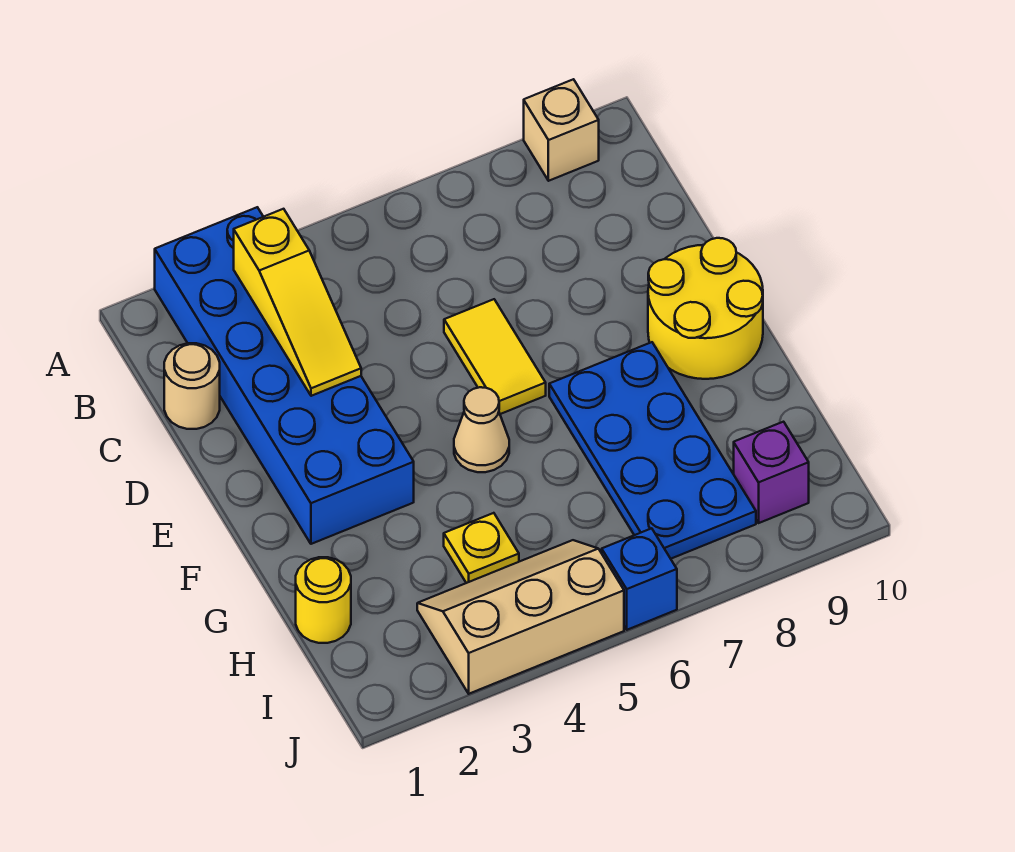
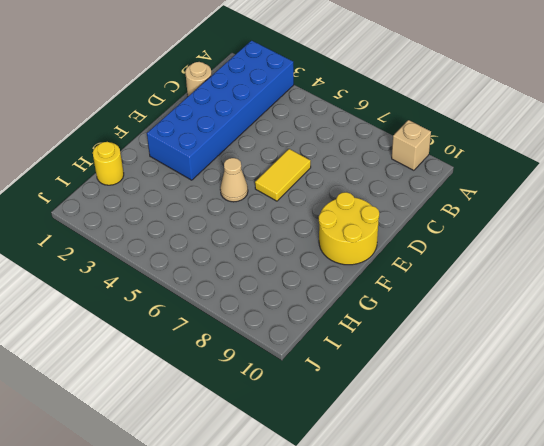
none -> blue 2x4 plate [549,342,756,559]
none -> yellow 1x1 plate [444,513,519,583]
none -> tan 2x3 slope [417,540,624,694]

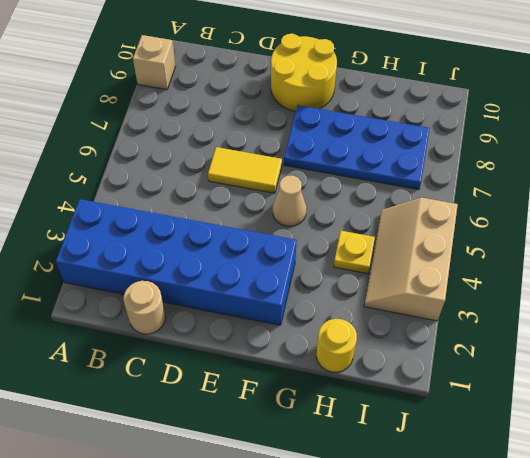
none -> purple 1x1 brick [734,422,809,523]
none -> blue 1x1 brick [602,528,677,630]
none -> yellow 1x3 slope [234,209,361,396]

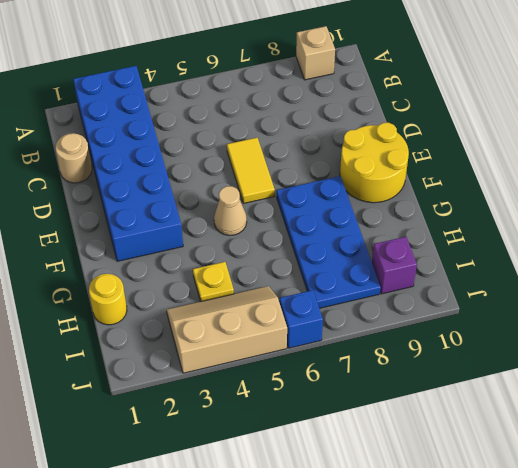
none -> yellow 1x3 slope [234,209,361,396]

